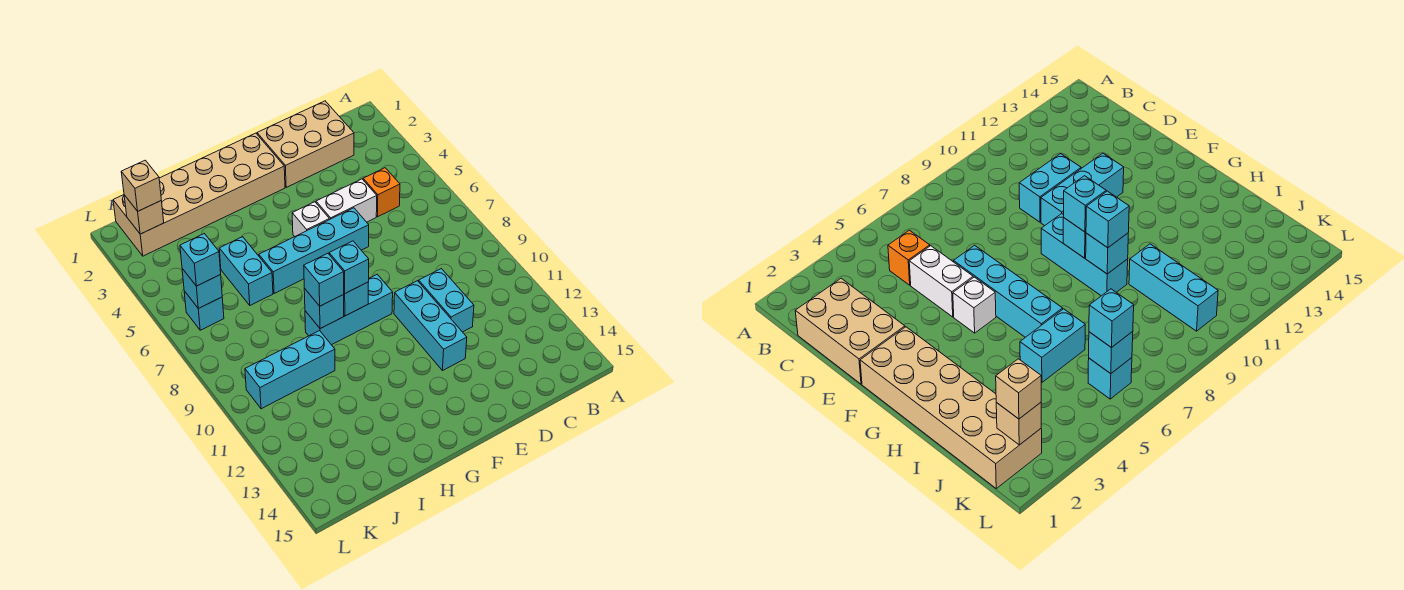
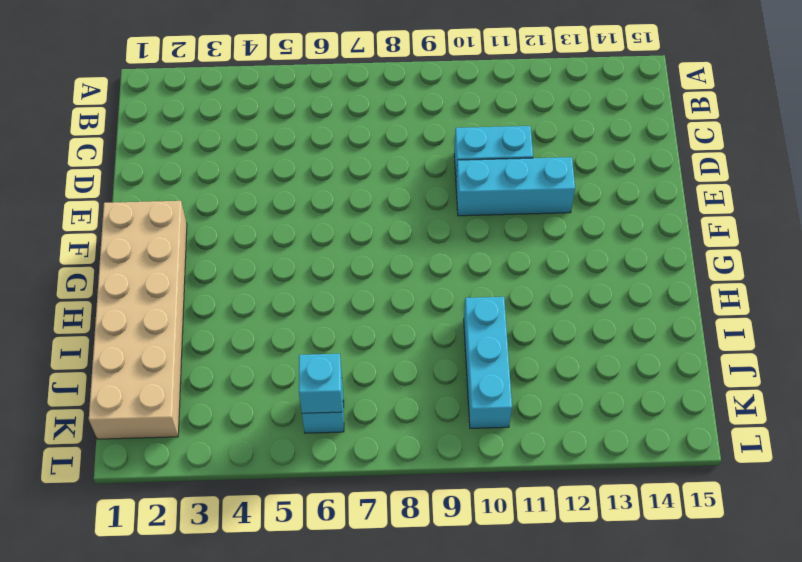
none -> tan 2x3 brick [257,101,354,187]
none -> orange 1x1 brick [363,168,400,217]
none -> white 1x2 brick [316,179,377,222]

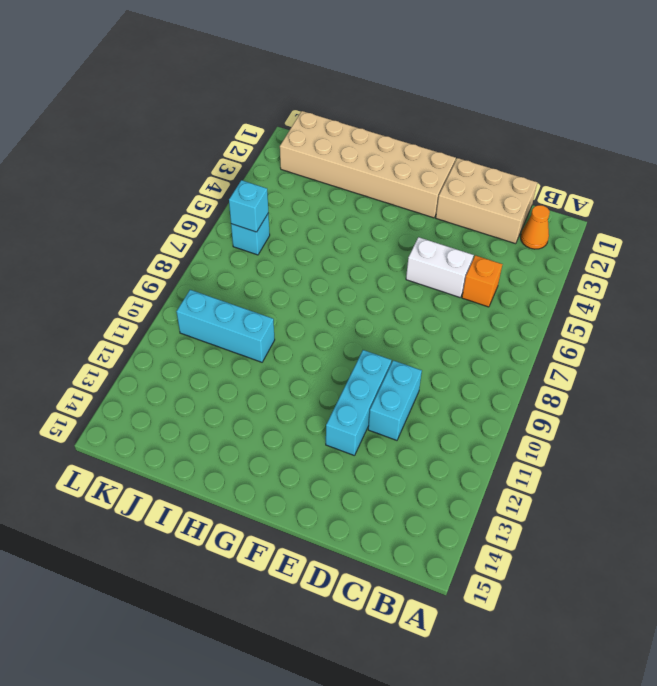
orange 1x1 cone [521,205,550,249] -> none
none -> cyan 1x4 brick [259,208,369,293]
none -> white 1x1 brick [292,202,329,237]
none -> cyan 1x3 brick [305,274,393,345]

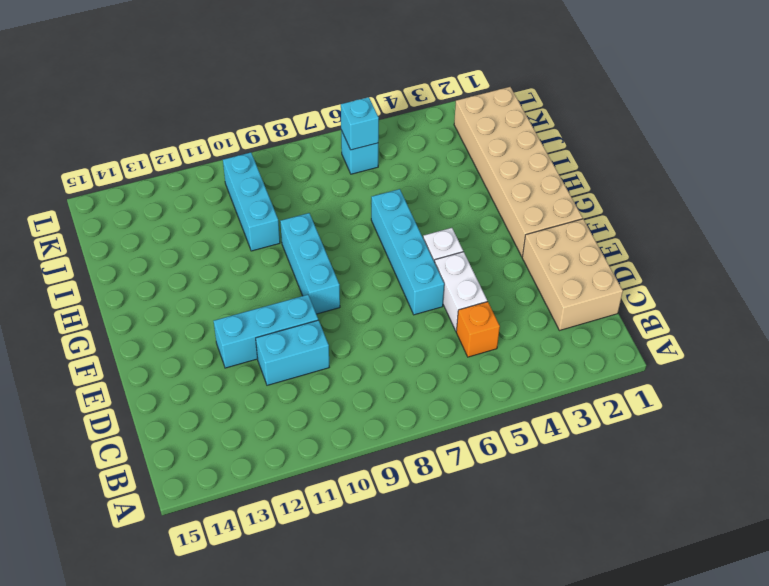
none -> cyan 1x2 brick [219,237,273,305]
none -> cyan 1x1 brick [343,282,369,316]
none -> cyan 1x1 brick [304,288,344,329]

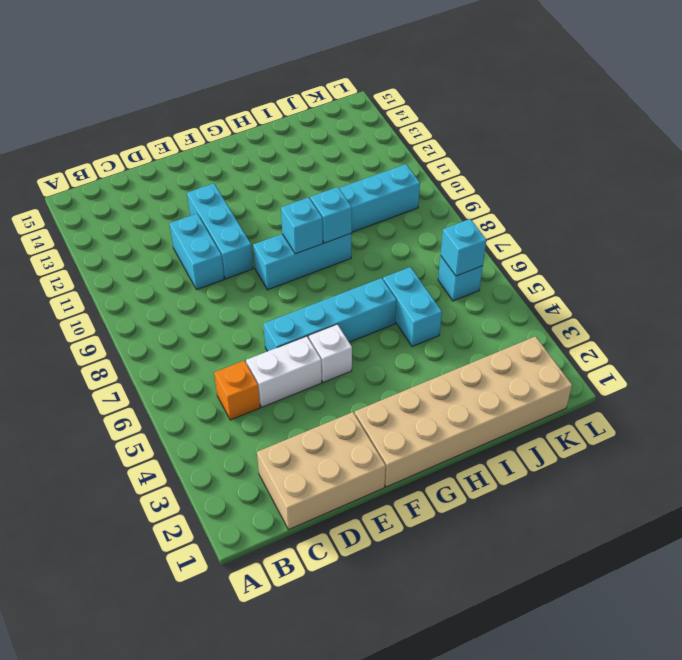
none -> tan 1x1 brick [124,195,164,234]
none -> cyan 1x1 brick [329,241,369,293]
none -> cyan 1x1 brick [304,253,344,306]

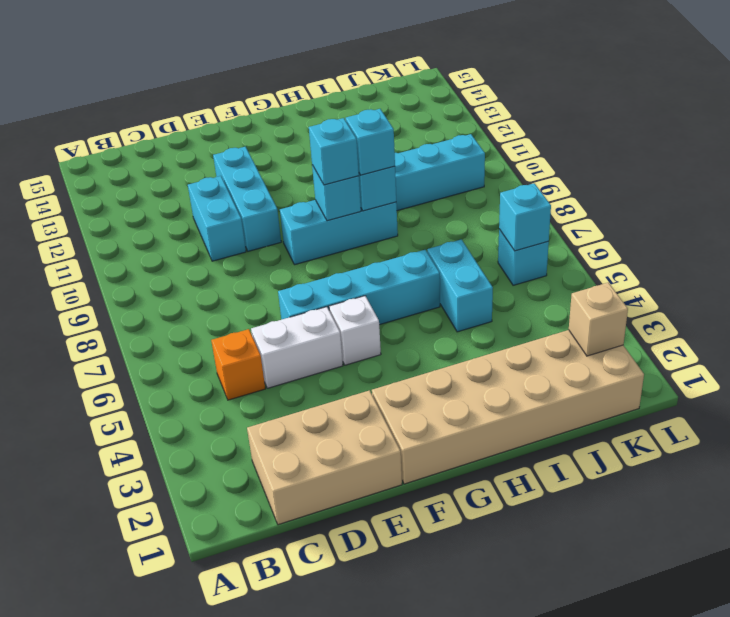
none -> tan 1x1 brick [121,160,161,211]
none -> cyan 1x1 brick [180,234,221,286]

